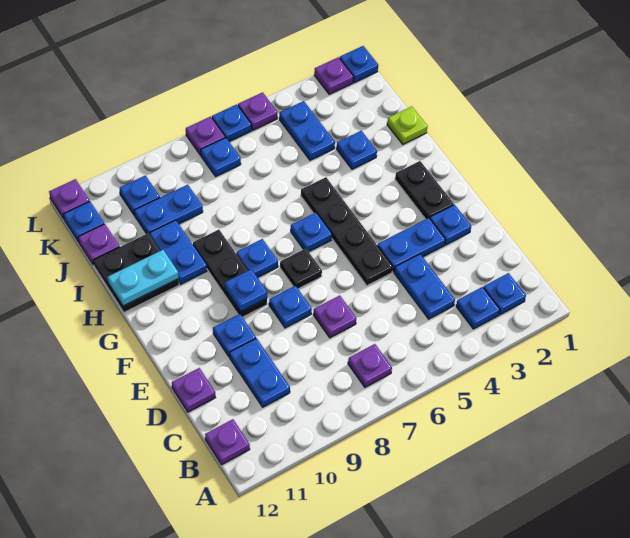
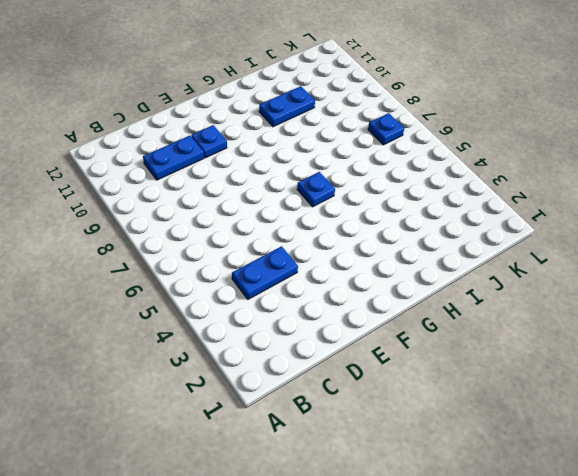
none -> blue 1x1 plate [483,273,526,315]
none -> blue 1x1 plate [456,287,500,329]
none -> purple 1x1 plate [348,344,392,387]
none -> purple 1x1 plate [205,419,250,464]

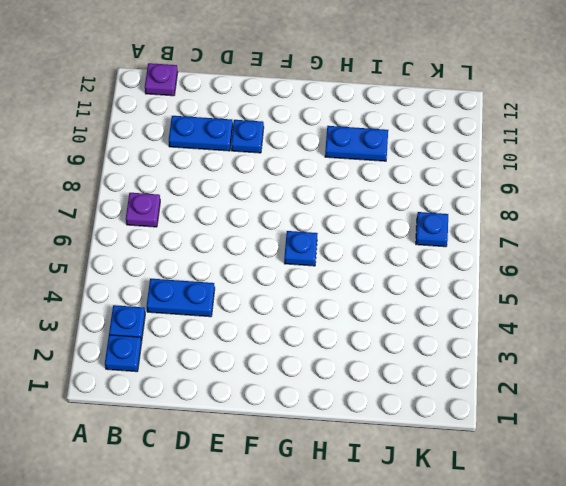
none -> purple 1x1 plate [313,295,356,338]
none -> purple 1x1 plate [172,368,216,412]
none -> blue 1x1 plate [430,205,471,245]
none -> blue 1x2 plate [378,218,445,272]

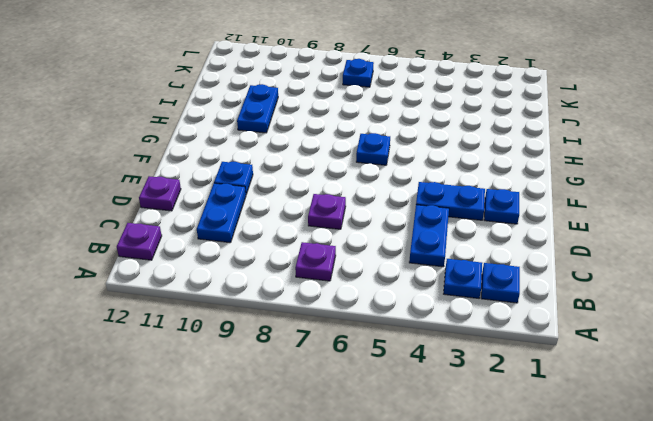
none -> black 1x4 plate [301,177,393,286]
none -> blue 1x1 plate [269,286,312,328]
none -> black 1x2 plate [395,161,454,219]
none -> black 1x1 plate [280,249,322,289]

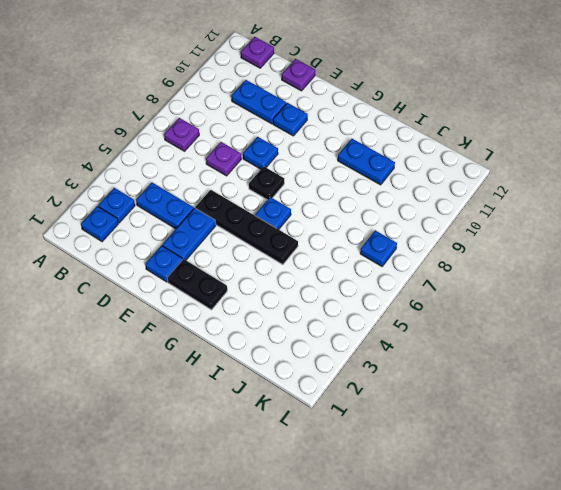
none -> black 1x3 plate [193,230,267,317]
none -> blue 1x1 plate [236,239,278,277]
none -> black 2x2 plate [93,234,179,312]
none -> lime 1x1 plate [387,106,428,144]

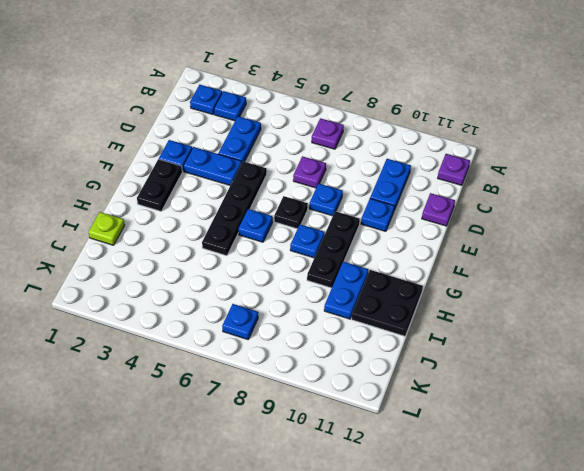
none -> blue 1x1 plate [337,131,377,169]
none -> blue 1x2 plate [279,101,335,160]
none -> blue 1x2 plate [134,185,203,235]
none -> purple 1x1 plate [78,224,120,265]

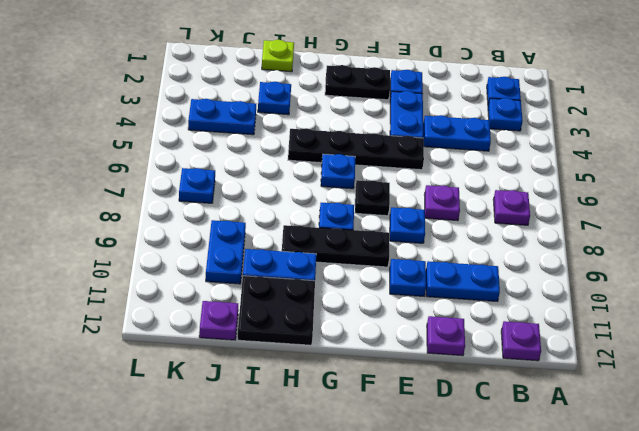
none -> blue 1x1 plate [119,176,160,215]
none -> blue 1x1 plate [64,202,104,242]
none -> blue 1x1 plate [340,46,378,83]
none -> purple 1x1 plate [314,57,354,94]

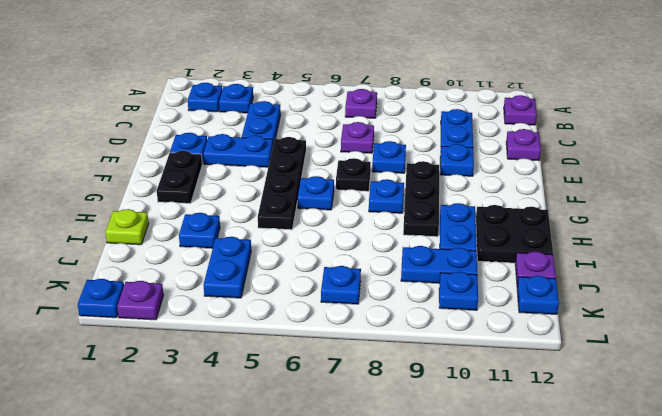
none -> purple 1x1 plate [238,92,277,130]
none -> blue 1x1 plate [212,104,252,142]
none -> purple 1x1 plate [186,116,225,155]
none -> purple 1x1 plate [49,179,90,219]

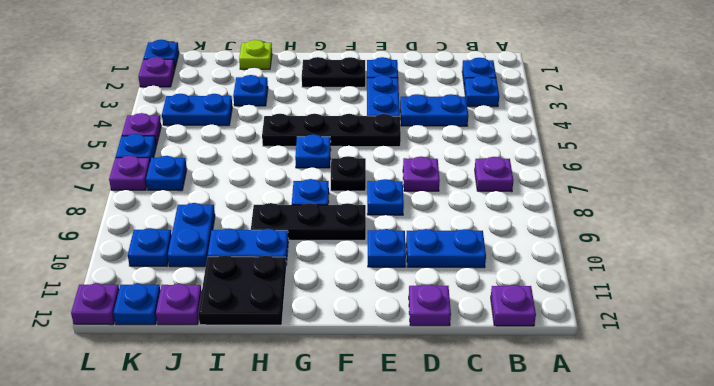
none -> blue 1x1 plate [225,269,267,311]
none -> cyan 1x2 plate [108,250,179,306]

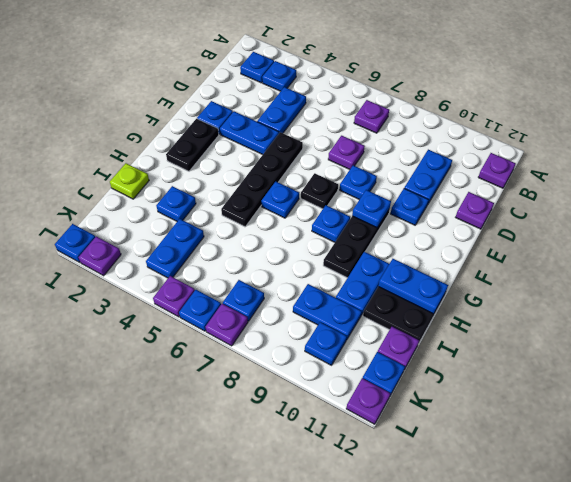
blue 1x2 plate [378,259,448,314] -> cyan 1x2 plate [108,250,179,306]

